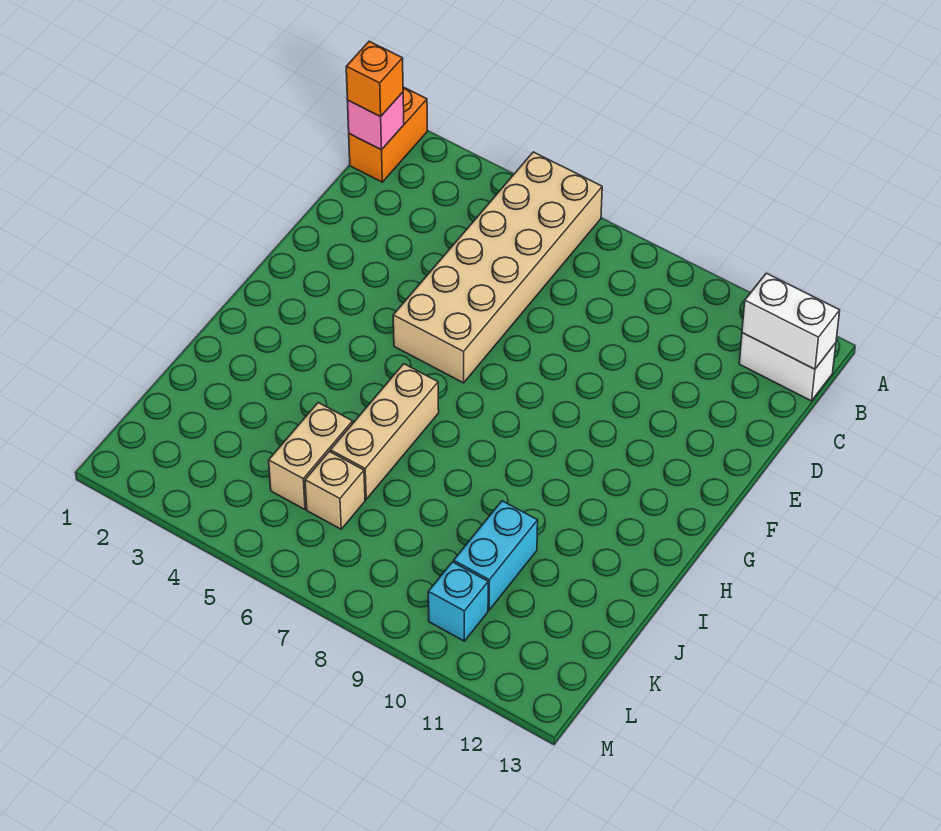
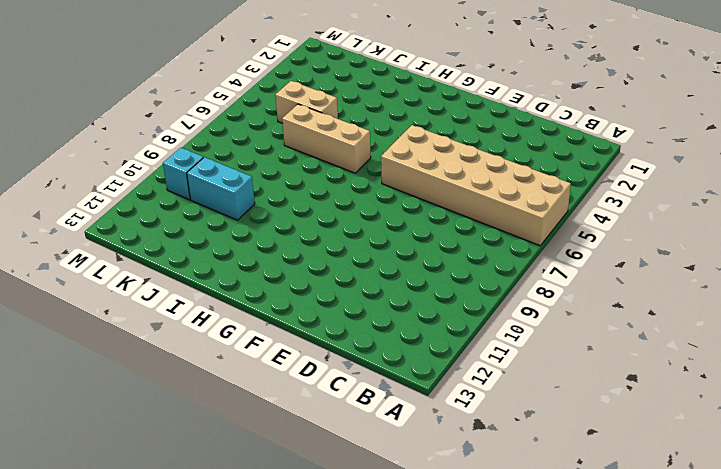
none -> orange 1x2 brick [349,87,428,182]
none -> white 1x2 brick [739,333,836,401]

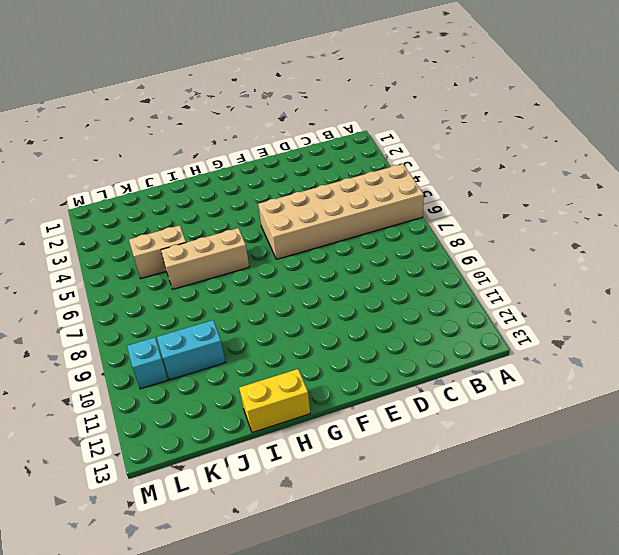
yellow 1x2 brick [239,369,310,433] -> none
none -> orange 1x2 brick [349,87,428,182]
none -> white 1x2 brick [739,333,836,401]

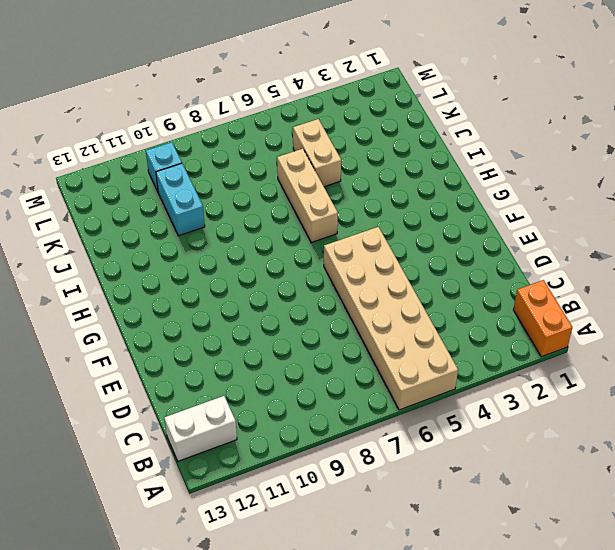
none -> tan 1x1 brick [305,451,365,529]
none -> pink 1x1 brick [347,92,404,150]

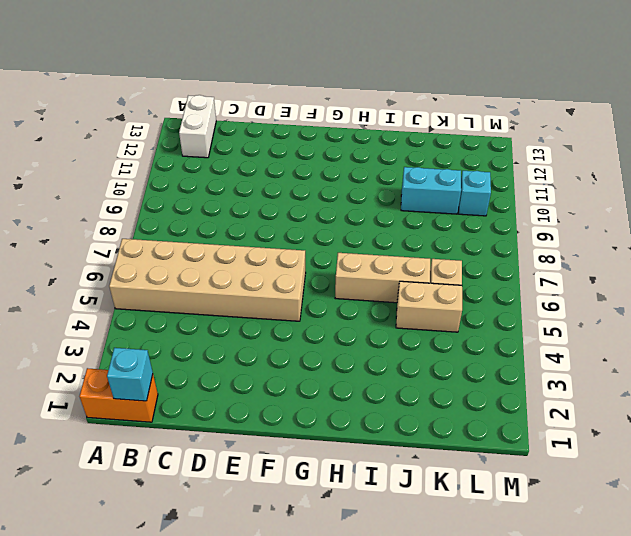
cyan 1x1 brick [107,348,153,401] -> pink 1x1 brick [347,92,404,150]
none -> white 1x2 brick [742,273,840,369]
none -> orange 1x1 brick [346,41,403,117]

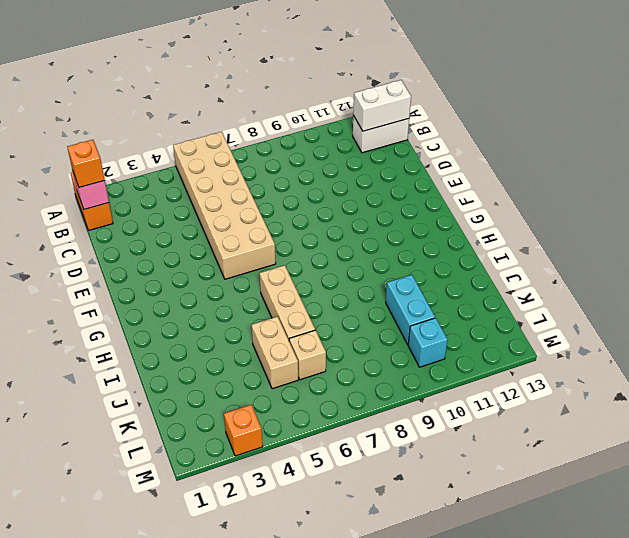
orange 1x1 brick [224,405,263,456] -> none

